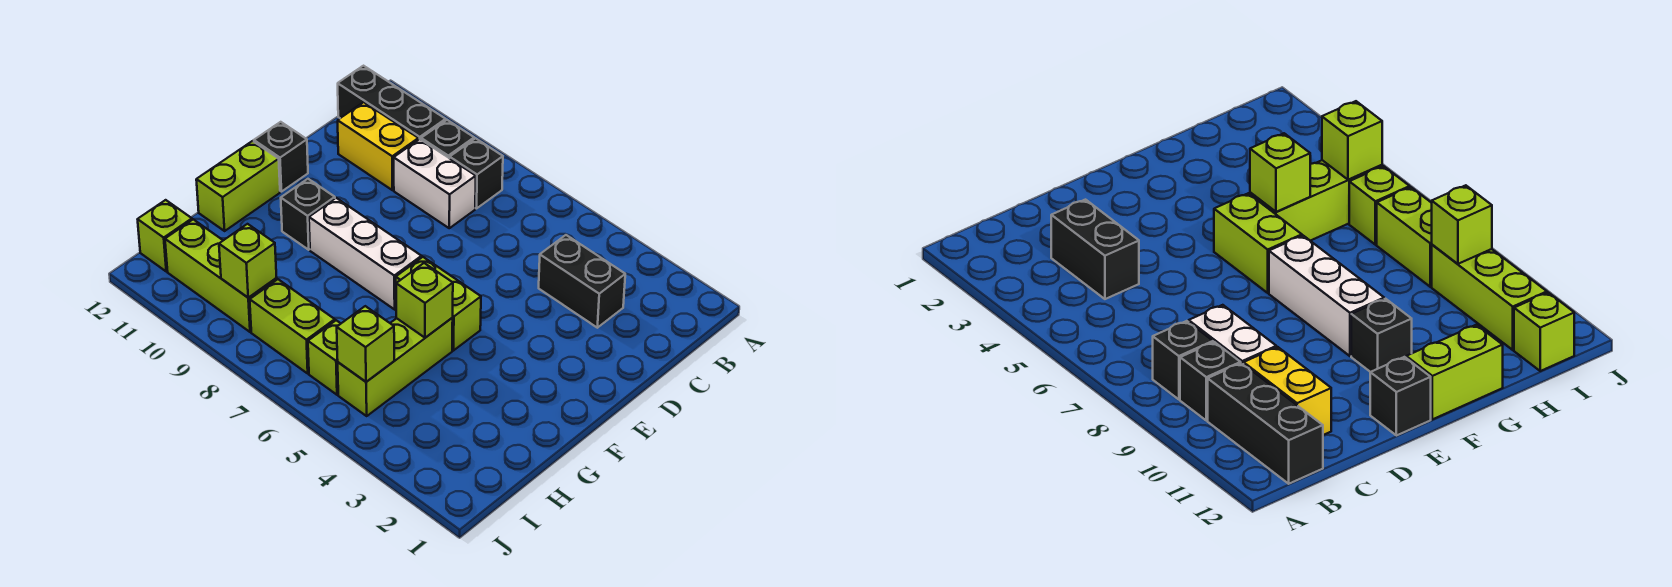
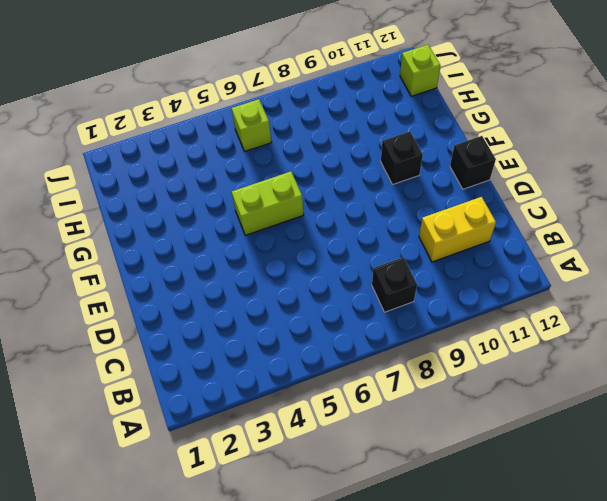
none -> black 1x1 brick [421,120,474,158]
none -> black 1x3 brick [338,66,446,140]
none -> black 1x2 brick [539,235,625,328]

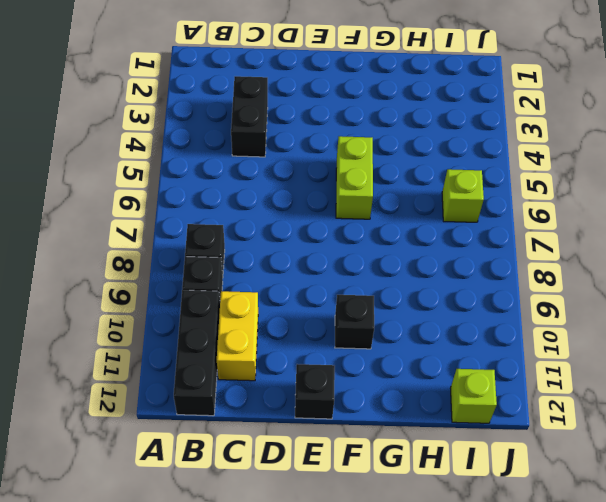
none -> white 1x2 brick [394,139,476,228]
none -> white 1x3 brick [309,198,422,309]
none -> lime 1x2 brick [196,141,280,231]

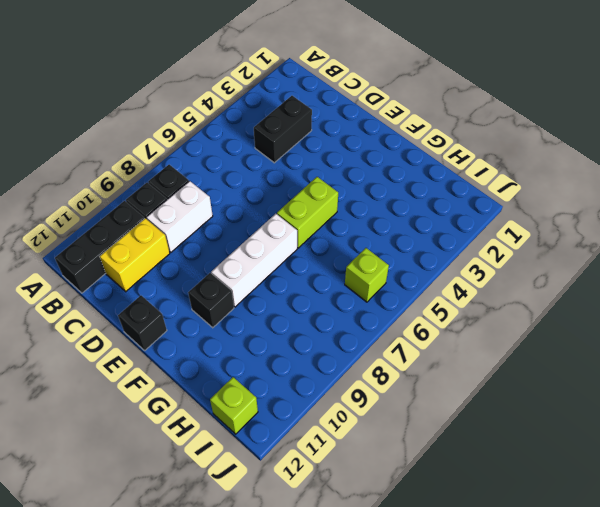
none -> lime 1x2 brick [196,141,280,231]
none -> lime 1x3 brick [338,318,453,416]
none -> lime 1x2 brick [250,279,335,373]

